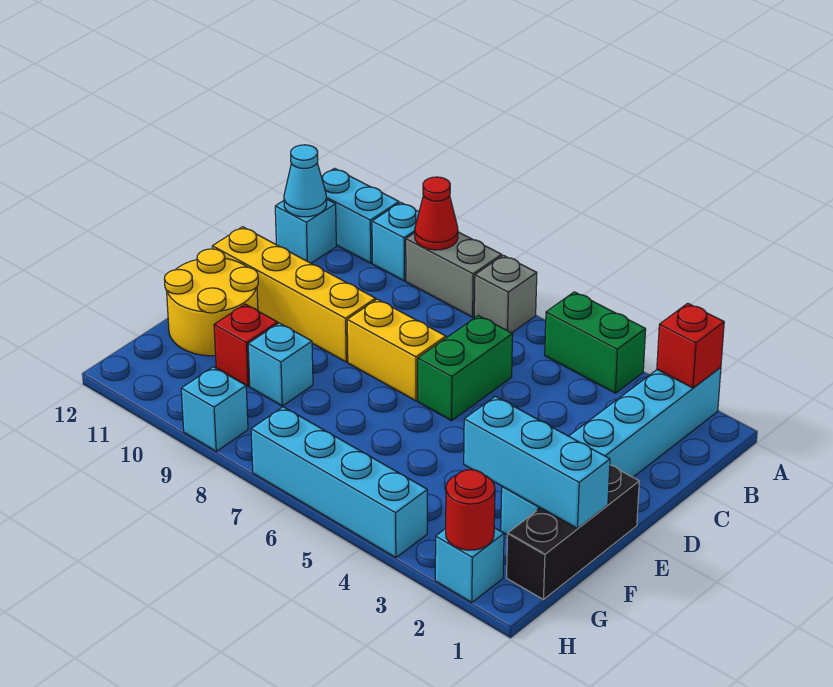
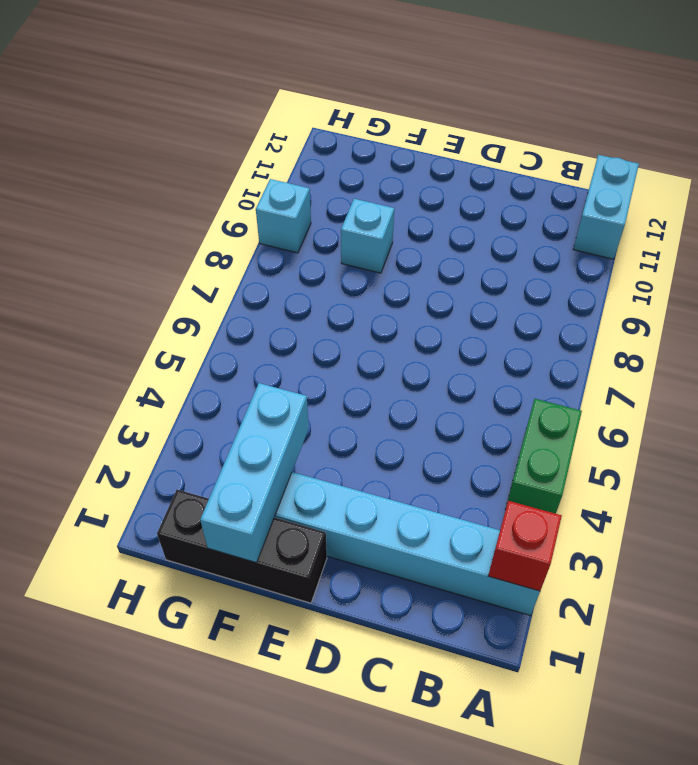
none -> grey 1x1 brick [474,255,537,333]
none -> grey 1x2 brick [406,232,502,317]
none -> cyan 1x1 brick [372,202,419,281]

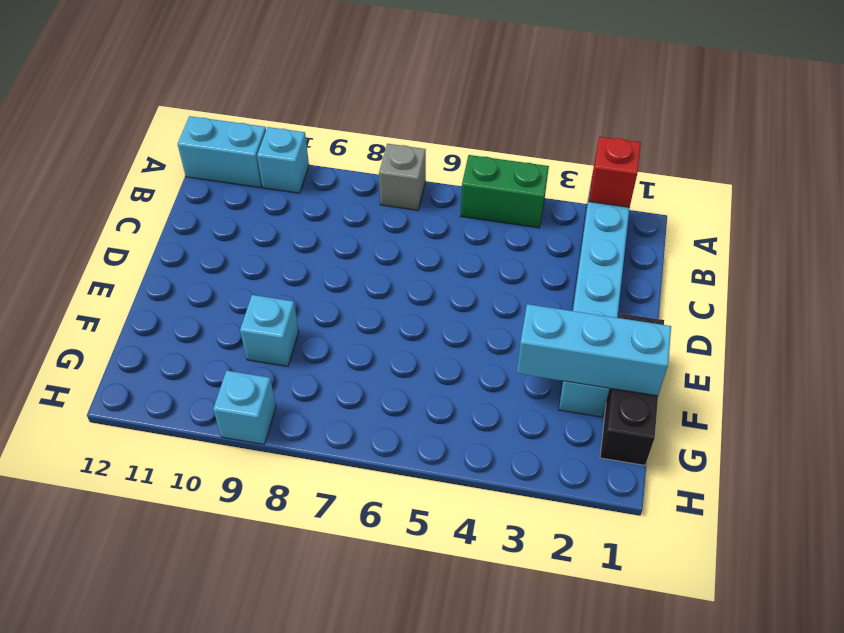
none -> grey 1x2 brick [406,232,502,317]
none -> cyan 1x1 brick [275,199,336,263]
none -> green 1x2 brick [418,316,513,421]

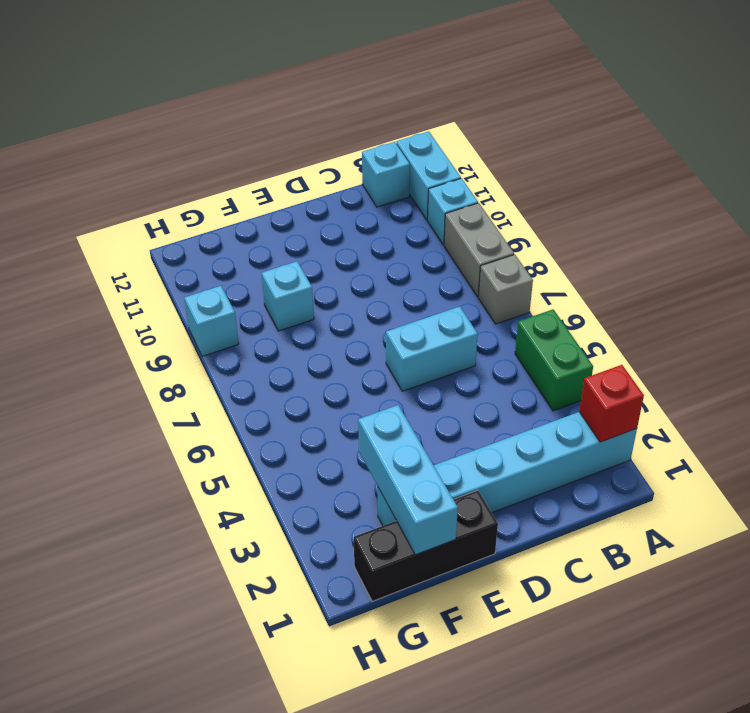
cyan 1x2 brick [386,306,478,391] -> green 1x2 brick [418,316,513,421]
none -> yellow 1x2 brick [347,299,446,401]
none -> yellow 1x4 brick [212,227,376,362]
none -> yellow 2x2 round brick [164,249,258,356]

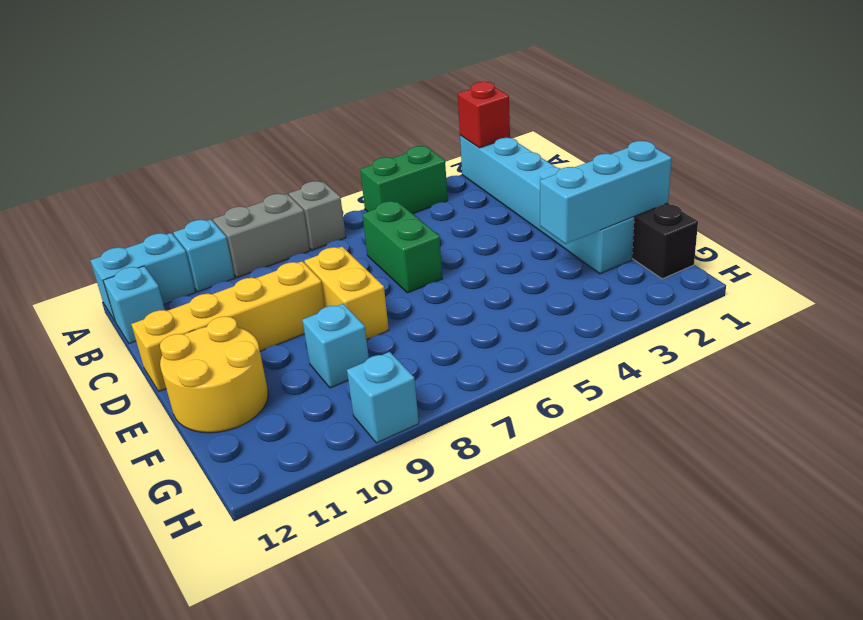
yellow 1x2 brick [304,247,389,340] -> yellow 1x2 brick turned to [347,299,446,401]
none -> red 1x1 brick [214,304,278,386]
none -> cyan 1x1 brick [435,528,504,602]
none -> cyan 1x4 brick [251,407,427,558]

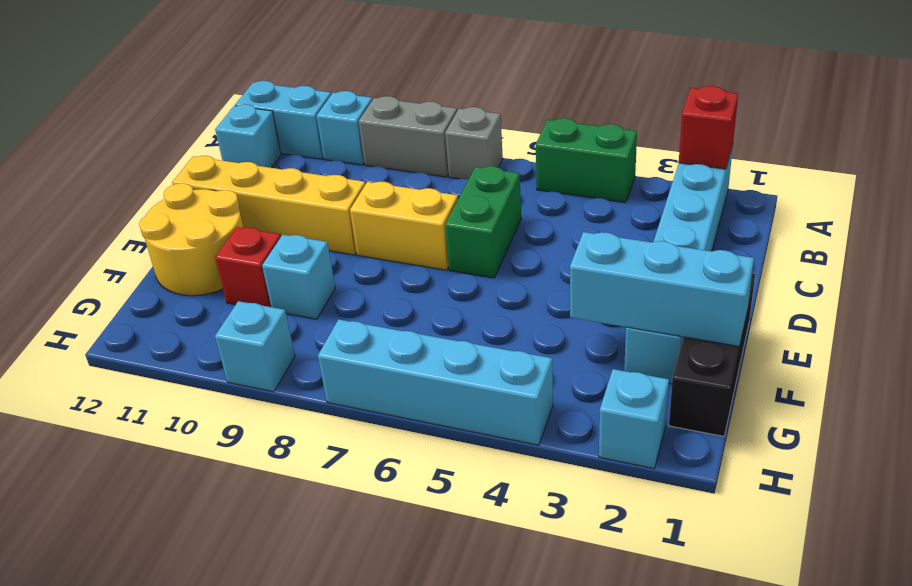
none -> red 1x1 cone [415,177,458,250]
none -> cyan 1x1 cone [284,145,327,217]
none -> red 1x1 round brick [446,470,495,550]

